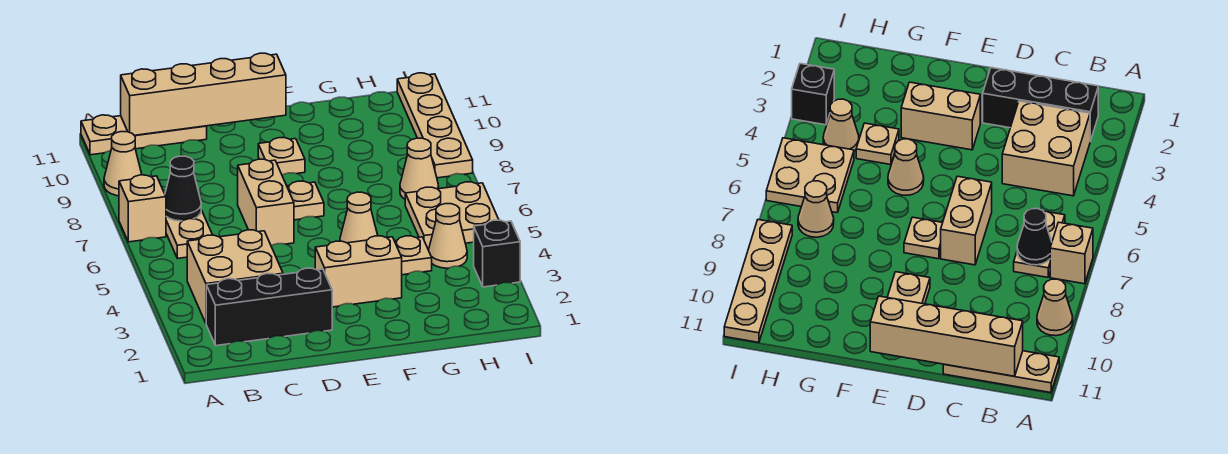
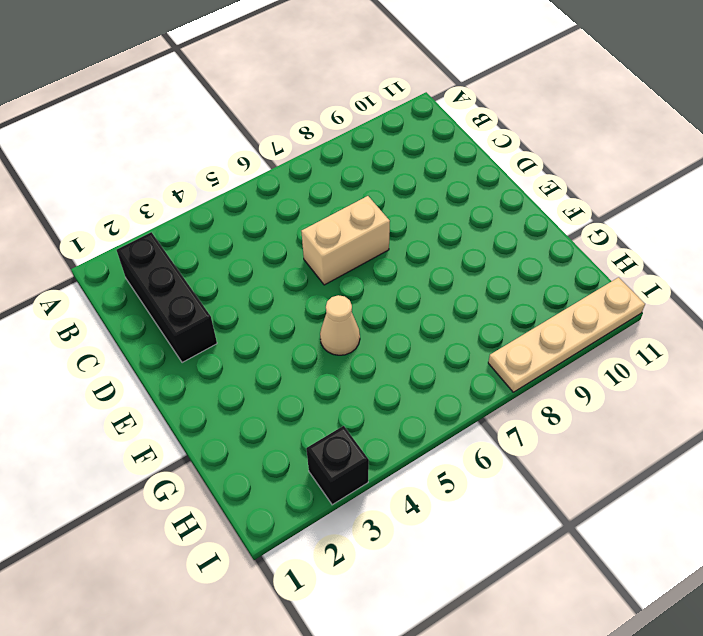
none -> tan 1x1 brick [119,175,166,242]
none -> tan 1x1 cone [104,132,142,196]
none -> tan 1x3 plate [81,115,207,155]

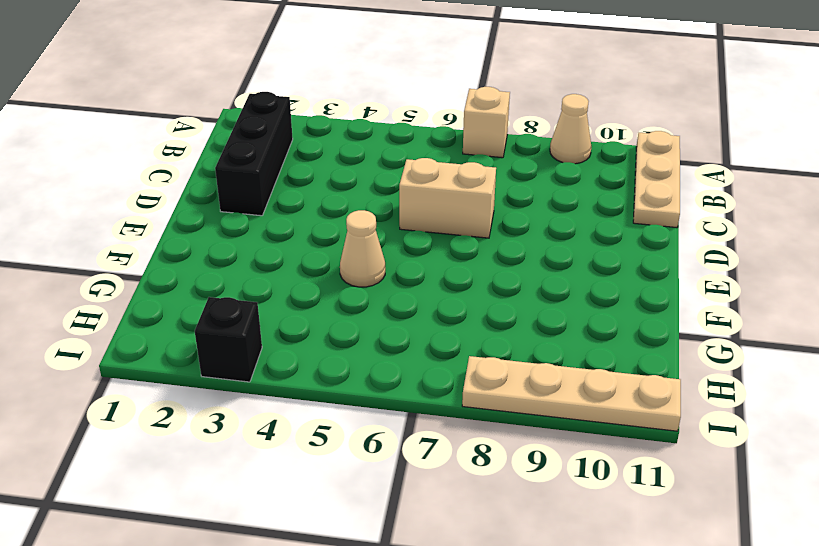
none -> tan 2x2 brick [187,230,283,323]
none -> tan 1x2 plate [166,210,212,258]
none -> tan 1x2 brick [315,236,402,307]

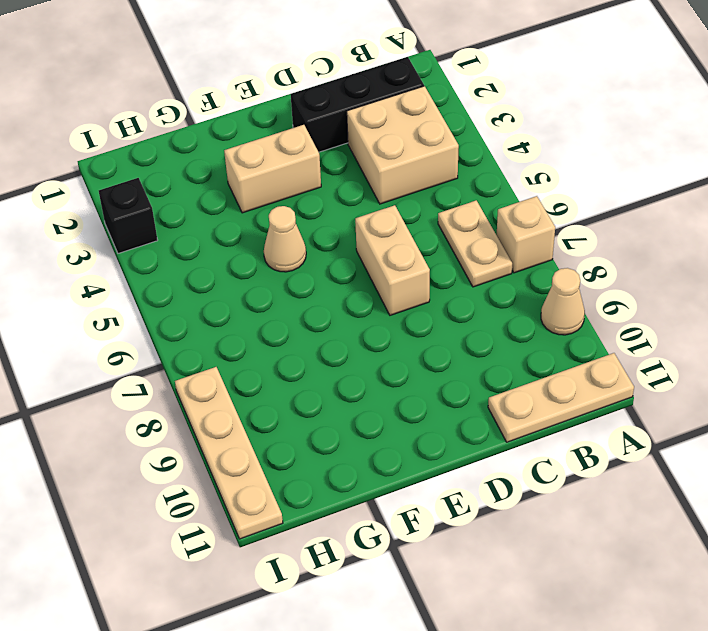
none -> tan 1x1 plate [287,181,324,220]
none -> tan 1x1 plate [258,138,305,175]
none -> tan 1x1 plate [395,236,432,275]

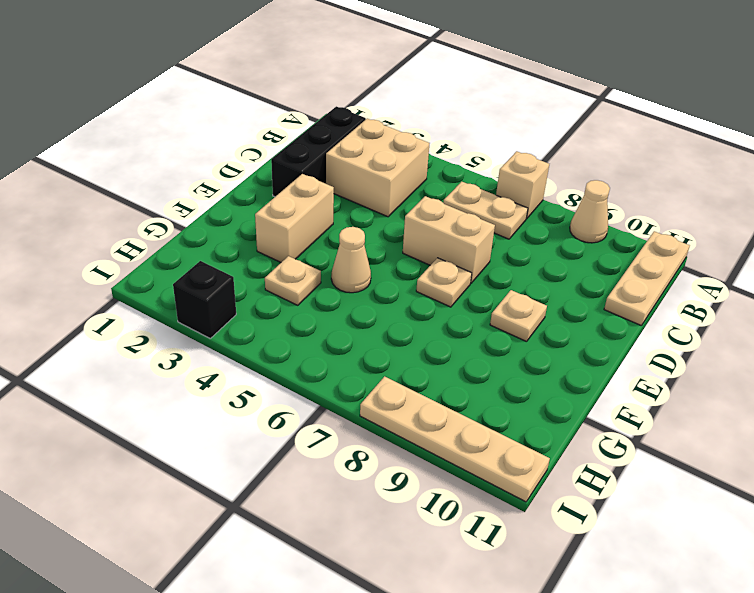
none -> tan 1x1 cone [429,204,467,268]
none -> tan 2x2 plate [405,182,499,248]
none -> tan 1x1 cone [400,138,439,199]

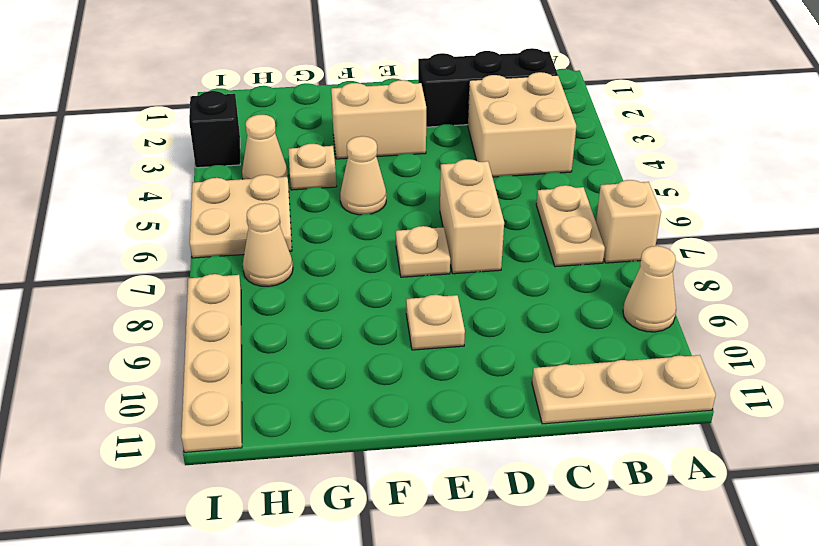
none -> black 1x1 cone [165,156,201,221]
none -> tan 1x4 brick [121,53,286,135]

